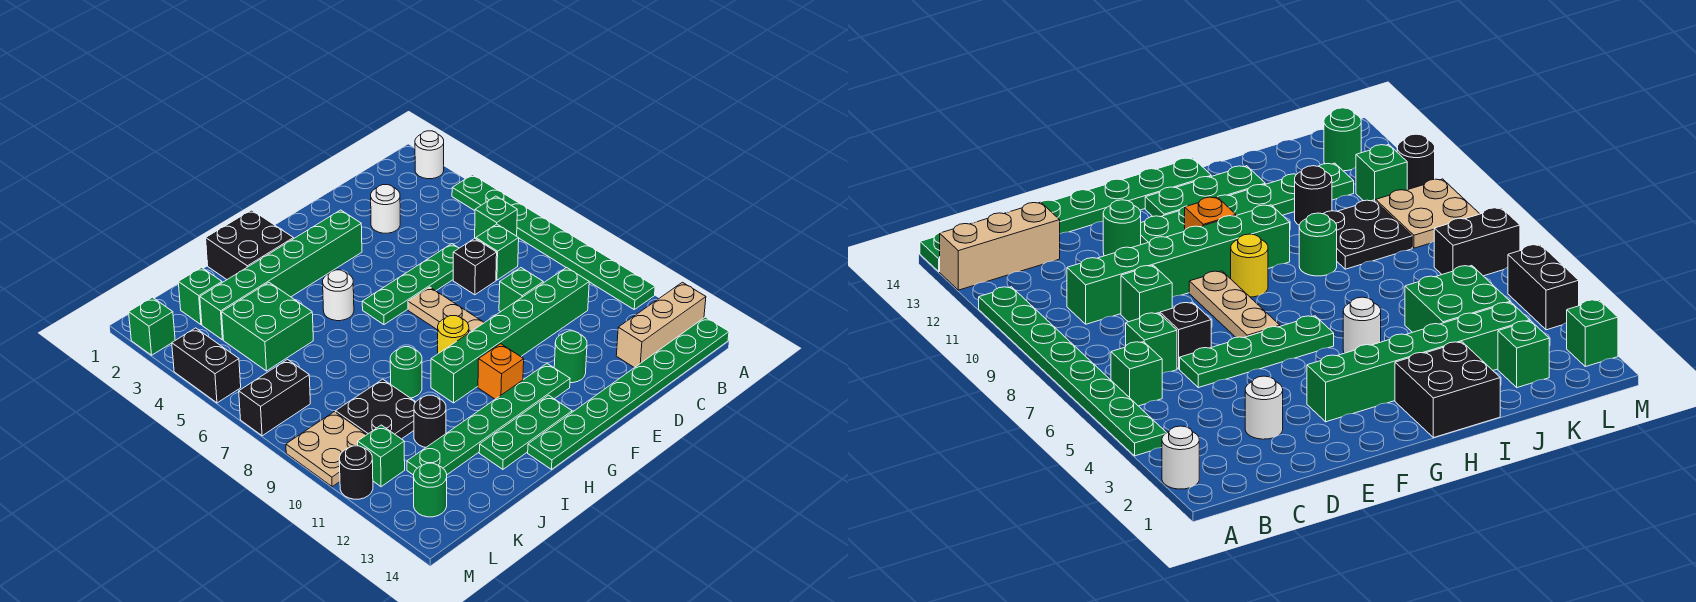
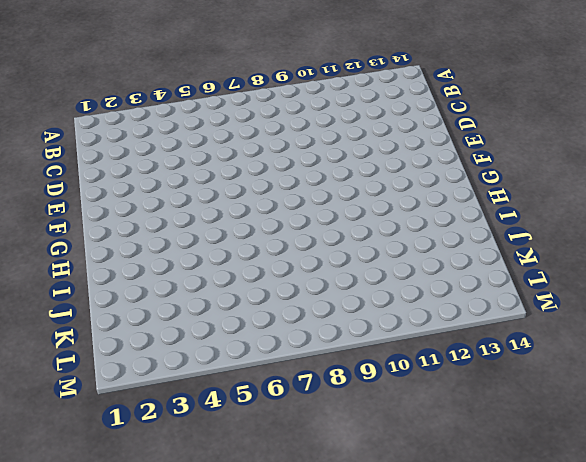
none -> white 1x1 round brick [415,131,444,179]
none -> green 1x8 plate [452,175,655,309]
none -> tan 1x3 brick [616,282,706,368]
none -> green 1x8 plate [528,317,729,469]

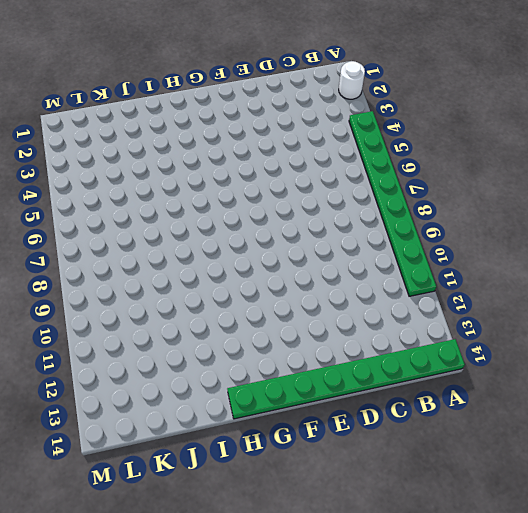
none -> tan 1x3 brick [616,282,706,368]
none -> green 1x1 brick [475,196,517,239]
none -> green 1x1 brick [476,224,519,280]
none -> green 1x6 brick [431,268,589,403]

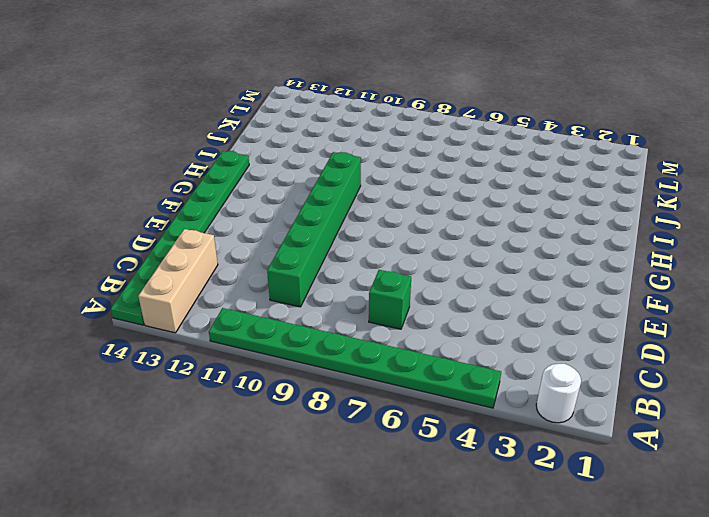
none -> green 1x1 brick [475,196,517,239]
none -> white 1x1 round brick [371,185,400,233]
none -> green 1x4 plate [362,244,459,325]
none -> black 1x1 brick [453,238,497,295]

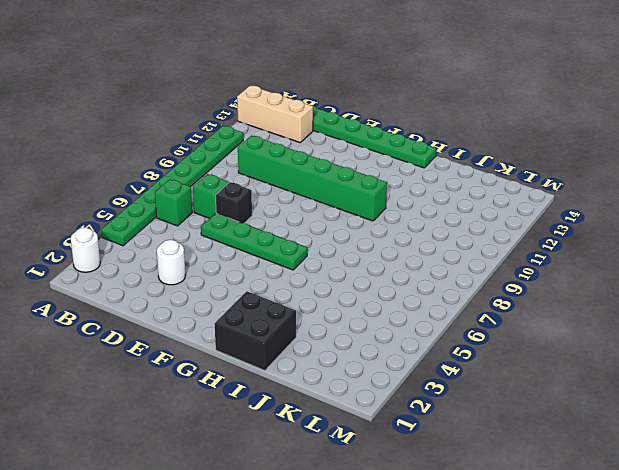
none -> green 1x1 brick [499,268,543,312]
none -> green 1x1 round brick [554,331,587,383]
none -> green 1x6 brick [200,210,362,340]
none -> tan 1x3 plate [408,287,484,333]

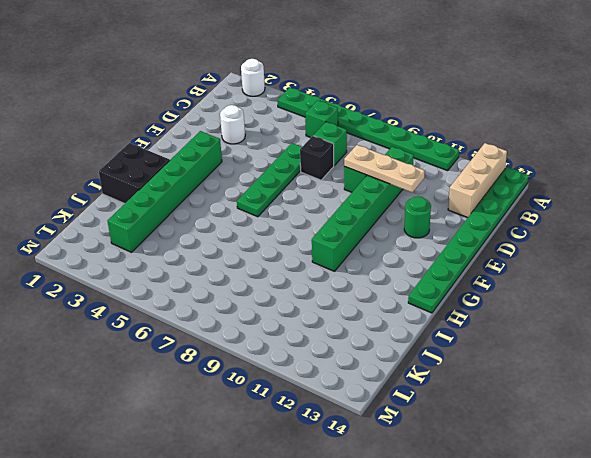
tan 1x3 plate [344,145,425,192] -> tan 1x3 plate moved to [408,287,484,333]
none -> green 1x6 plate [407,364,570,475]
none -> yellow 1x1 round brick [438,316,469,354]
none -> orange 1x1 brick [478,344,524,399]
none -> green 1x3 plate [479,395,572,469]

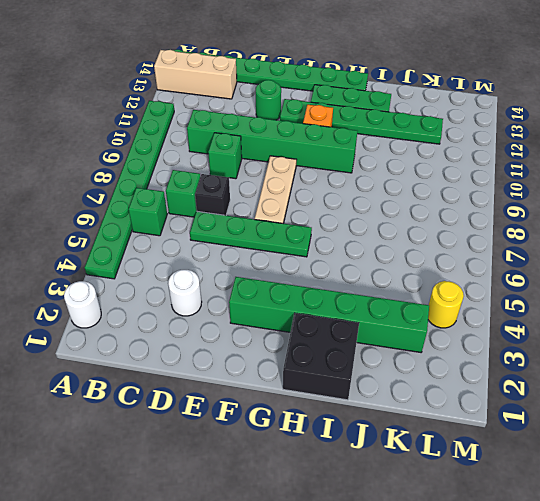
yellow 1x1 round brick [428,281,464,328] -> yellow 1x1 round brick moved to [438,316,469,354]
none -> white 1x1 round brick [323,270,354,321]
none -> green 1x1 round brick [390,347,422,398]
none -> green 2x2 brick [222,283,313,371]
none -> black 2x2 plate [336,379,415,439]

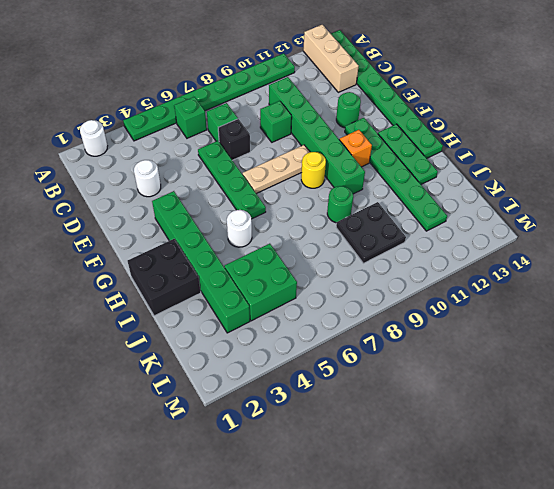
none -> black 1x1 round brick [414,395,446,447]
none -> green 1x1 brick [178,268,222,325]
none -> black 1x2 brick [239,360,310,436]
none -> tan 2x2 plate [286,412,367,487]

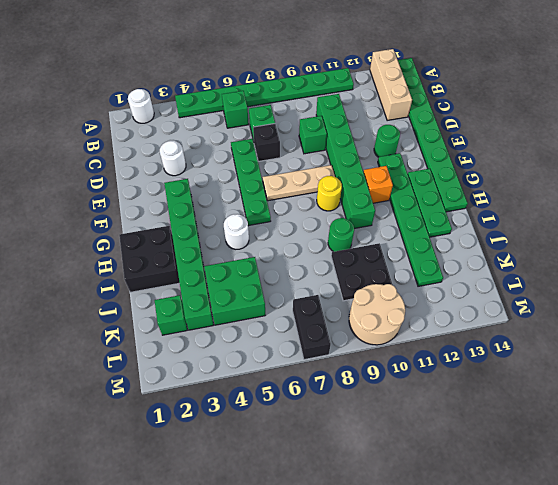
tan 2x2 round brick [349,284,405,345] -> tan 2x2 plate [286,412,367,487]
none -> black 1x1 round brick [414,395,446,447]
none -> green 1x1 brick [358,425,405,487]
none -> green 1x1 round brick [414,463,447,517]
none -> green 1x1 brick [129,297,175,355]

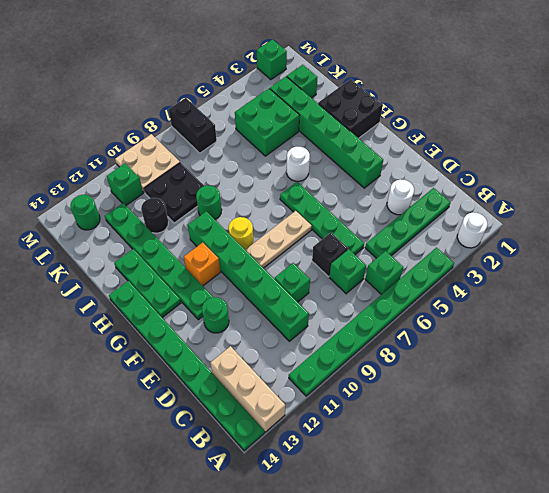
green 1x4 plate [365,188,451,258] -> none
none -> black 1x2 brick [172,328,241,403]
none -> black 1x1 round brick [339,446,373,499]

